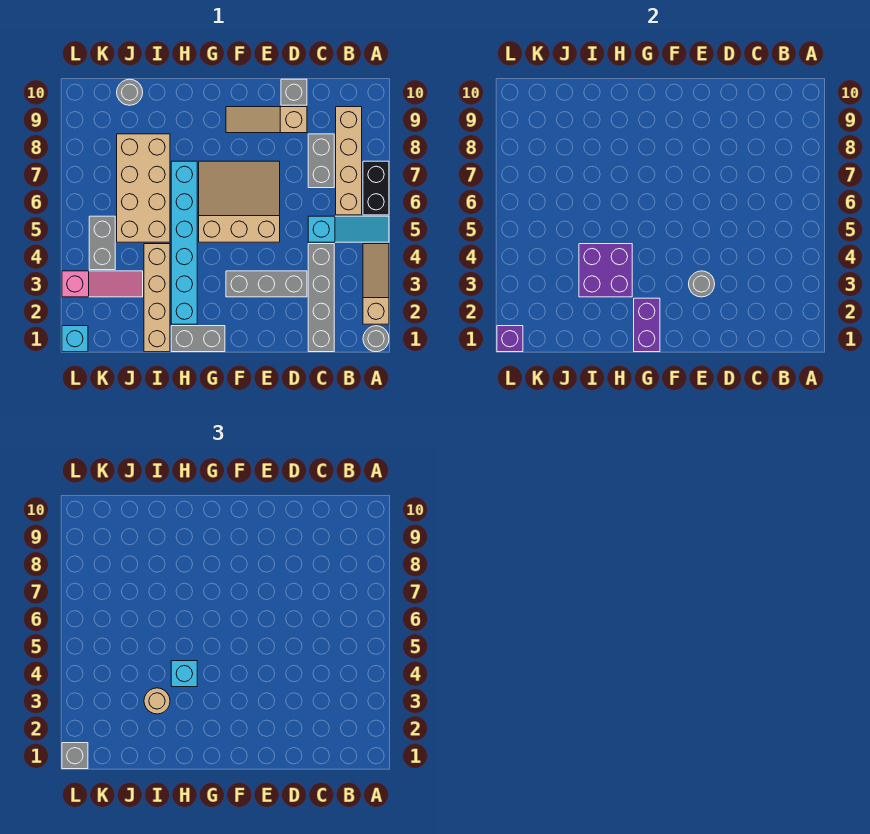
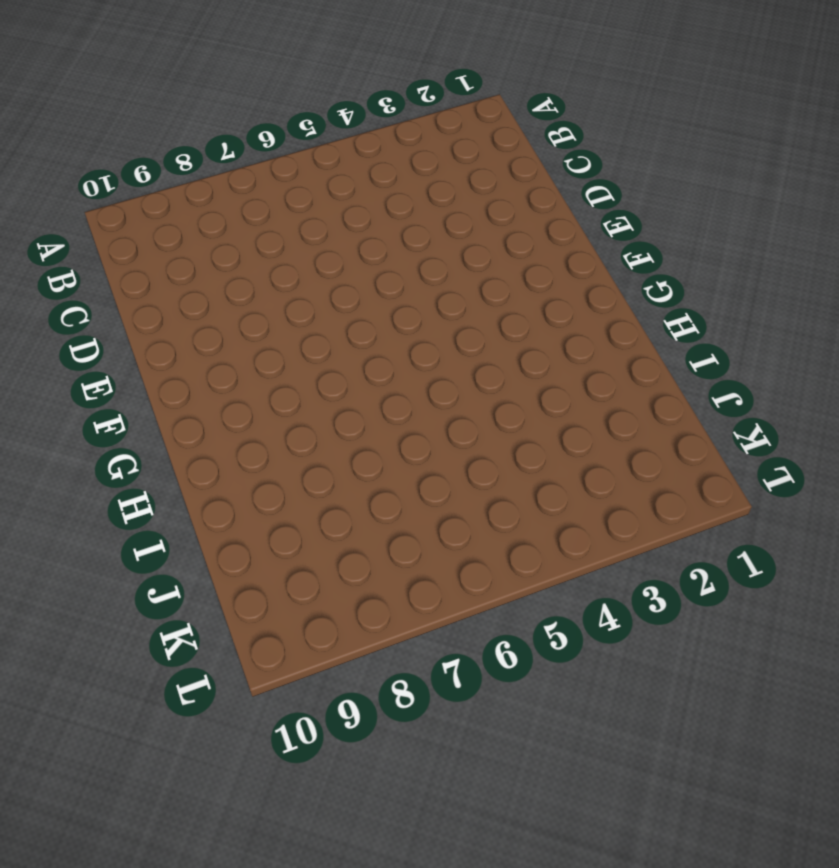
none -> grey 1x1 round brick [363,326,389,352]
none -> tan 1x3 slope [363,244,389,324]
none -> cyan 1x3 slope [308,216,389,242]

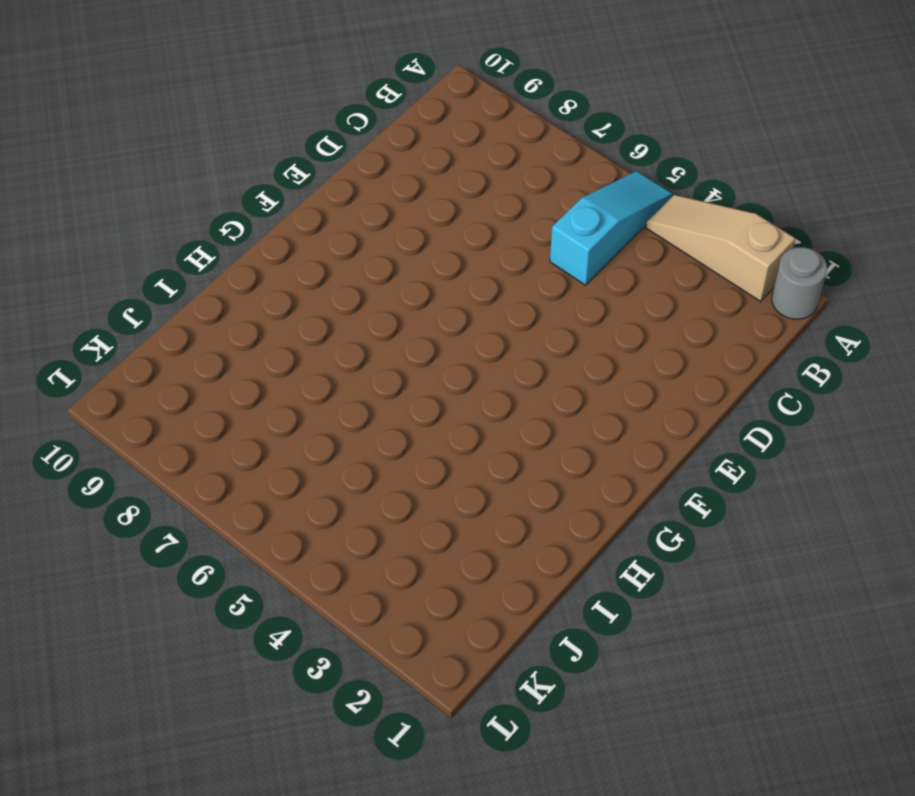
none -> black 1x2 brick [363,161,389,215]
none -> tan 1x4 brick [336,107,362,215]
none -> grey 1x4 brick [308,244,334,352]

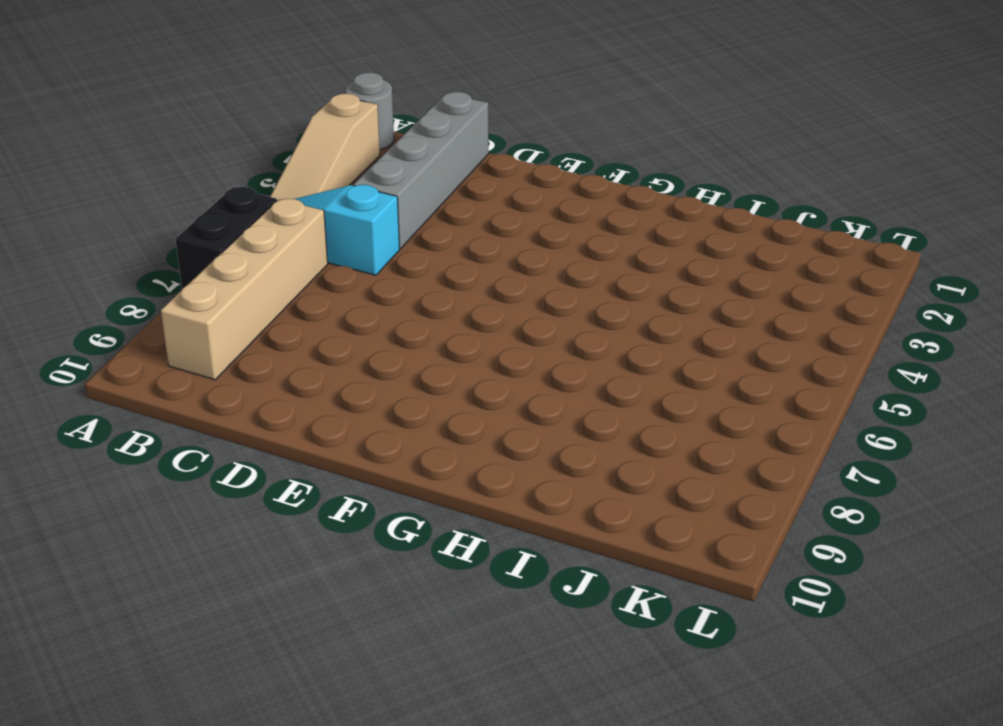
none -> grey 1x2 brick [308,134,334,188]
none -> grey 1x3 brick [226,271,307,297]
none -> tan 1x3 slope [226,107,307,133]

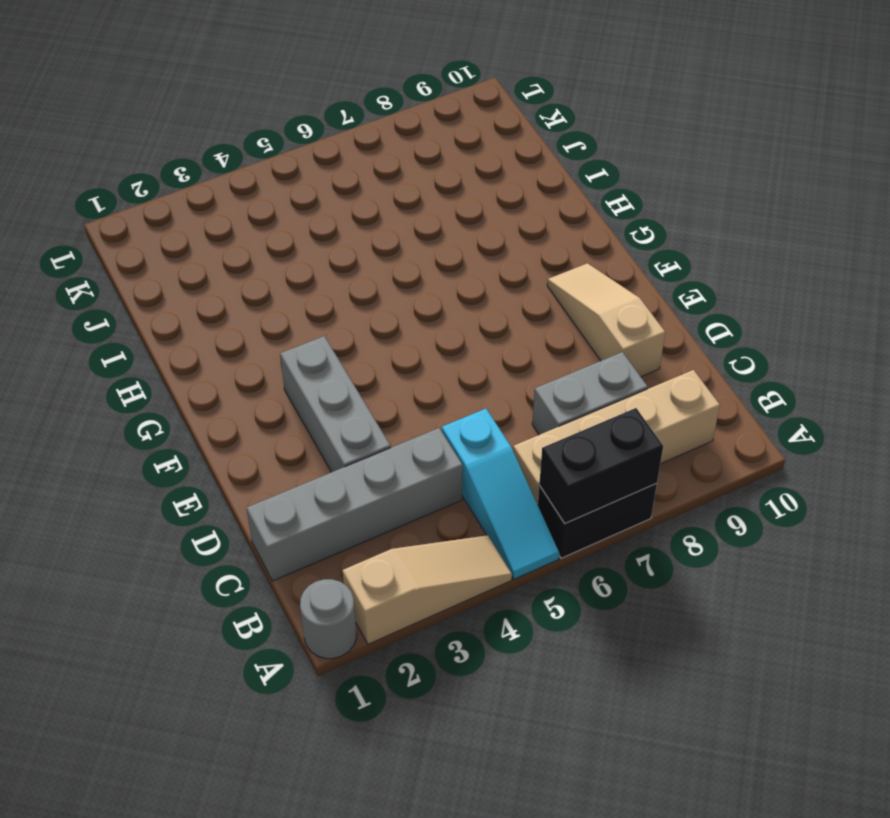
black 1x2 brick [539,408,663,524] -> none
none -> grey 1x1 brick [281,79,307,105]
none -> tan 3x3 slope [199,161,280,242]
none -> grey 1x2 brick [171,326,225,352]

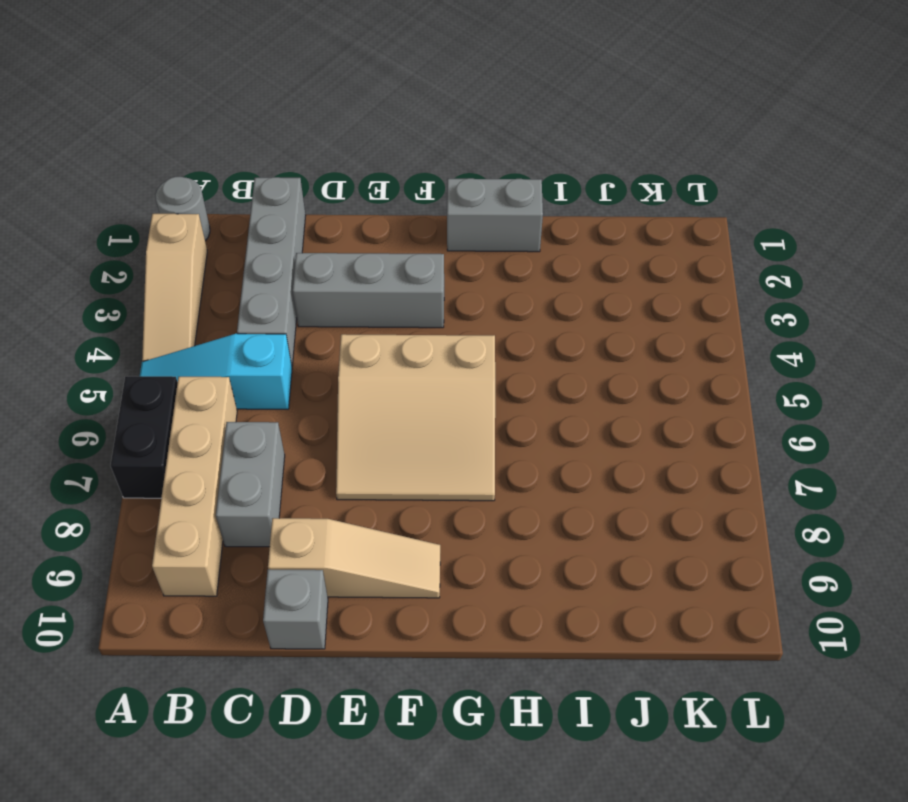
none -> cyan 1x6 brick [171,161,197,324]
none -> tan 1x4 brick [144,244,170,352]
none -> tan 2x4 brick [117,134,170,242]

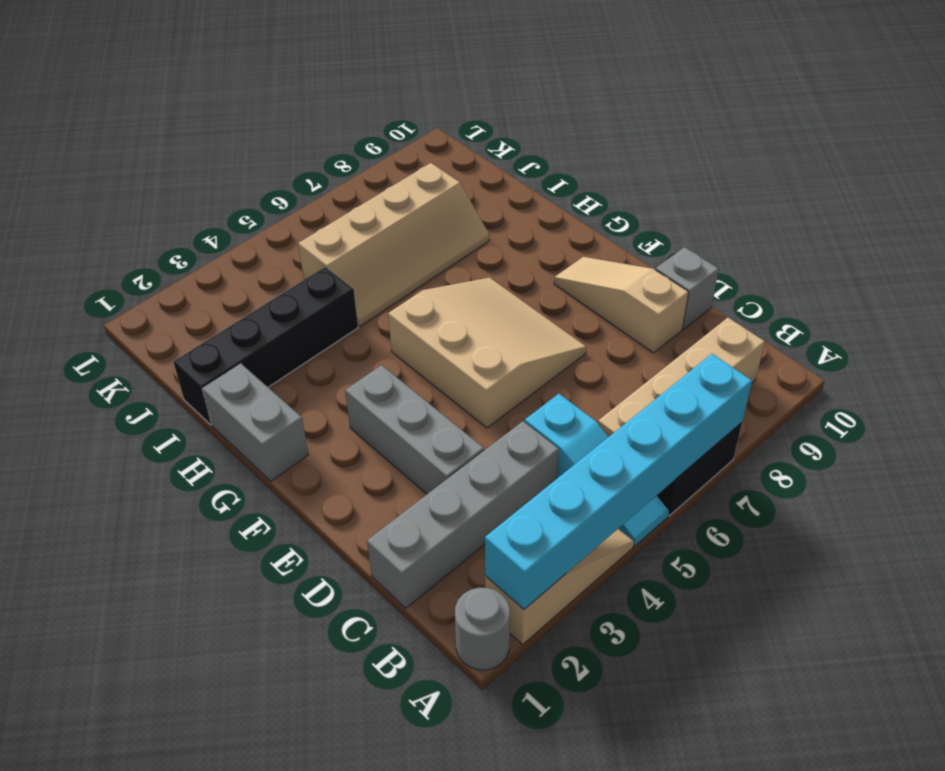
cyan 1x6 brick [485,354,752,609] -> cyan 1x6 brick moved to [171,161,197,324]
black 1x4 brick [173,267,358,425] -> tan 1x4 brick [144,244,170,352]
tan 2x4 slope [298,163,489,326] -> tan 2x4 brick [117,134,170,242]
none -> grey 1x2 brick [308,134,334,188]
none -> pink 1x3 slope [62,271,143,297]
none -> grey 1x1 round brick [117,79,143,105]

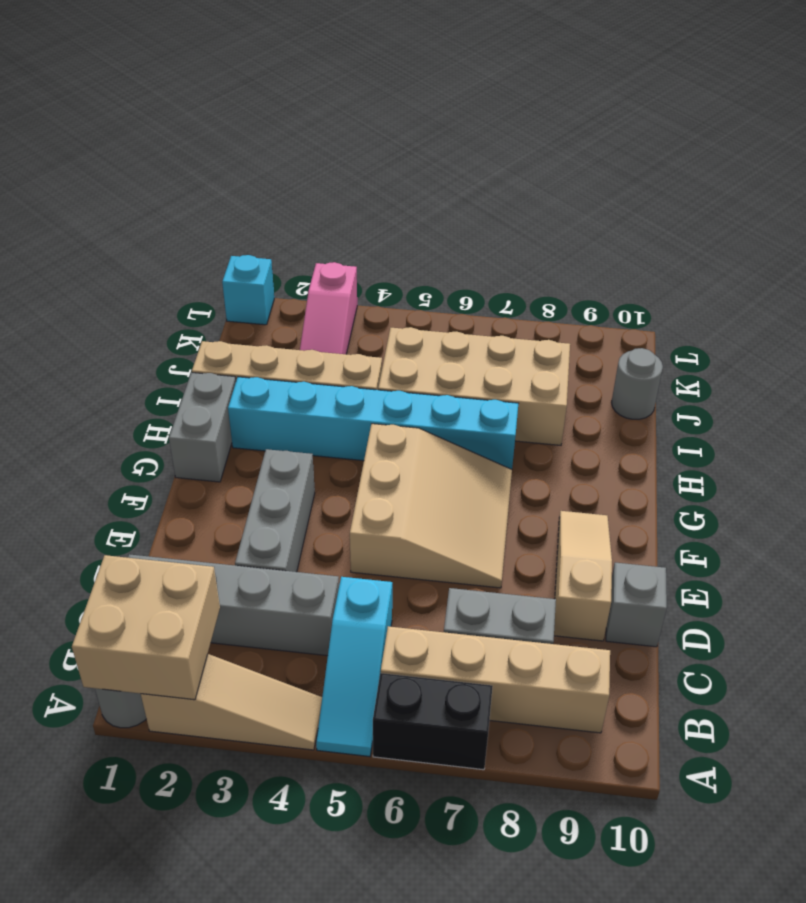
tan 2x2 brick [72,555,220,700] -> none
none -> grey 1x2 brick [89,216,115,270]
none -> grey 1x1 round brick [689,271,715,297]
none -> purple 1x2 brick [634,298,660,352]

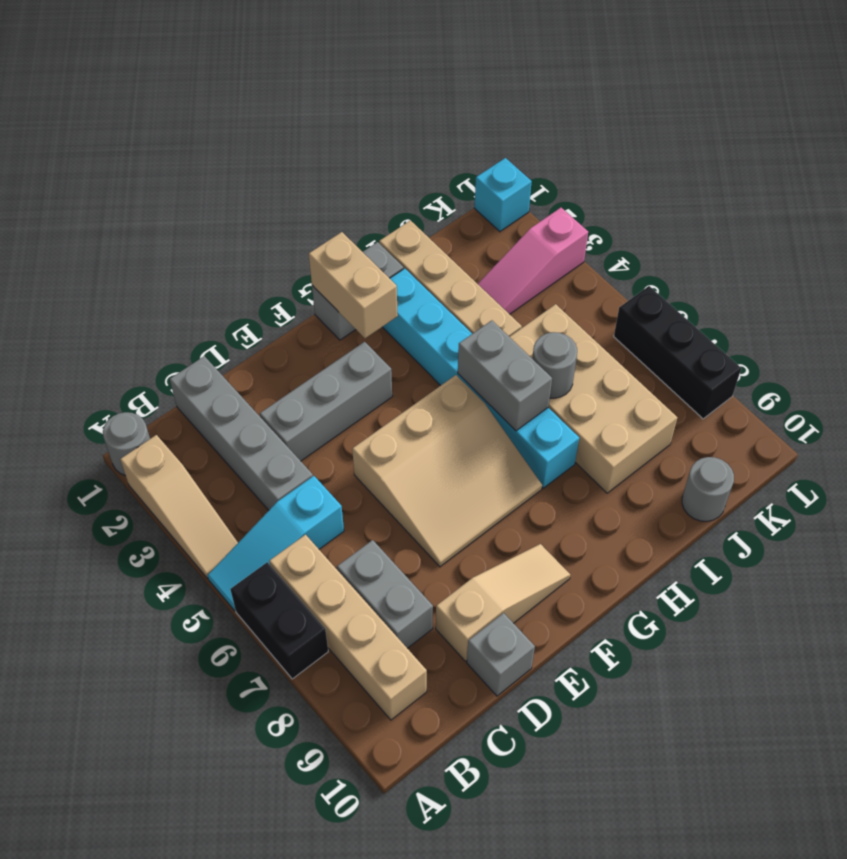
tan 1x2 brick [309,232,398,338] -> purple 1x2 brick [634,298,660,352]
grey 1x2 brick [458,320,552,431] -> grey 1x2 brick moved to [89,216,115,270]
grey 1x1 round brick [532,332,577,398] -> grey 1x1 round brick moved to [689,271,715,297]
black 1x3 brick [614,286,741,419] -> none
none -> purple 2x2 brick [579,244,632,297]
none -> purple 1x1 brick [497,326,523,352]
none -> cyan 1x1 brick [171,661,197,687]

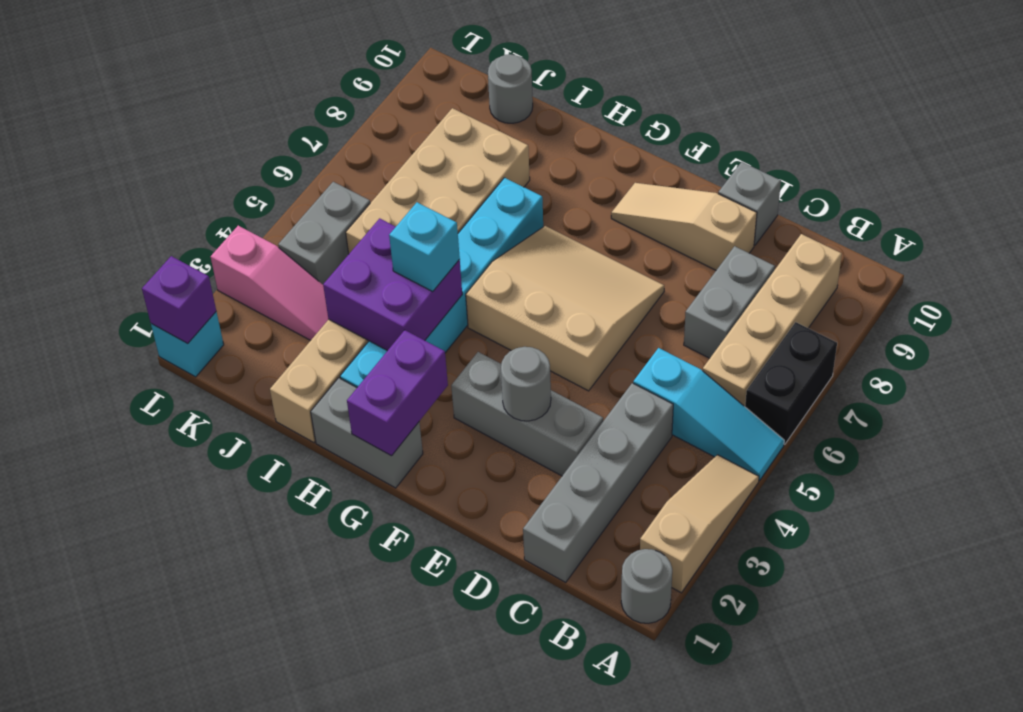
none -> tan 1x1 round brick [144,688,170,714]
none -> grey 1x1 brick [62,743,88,769]

